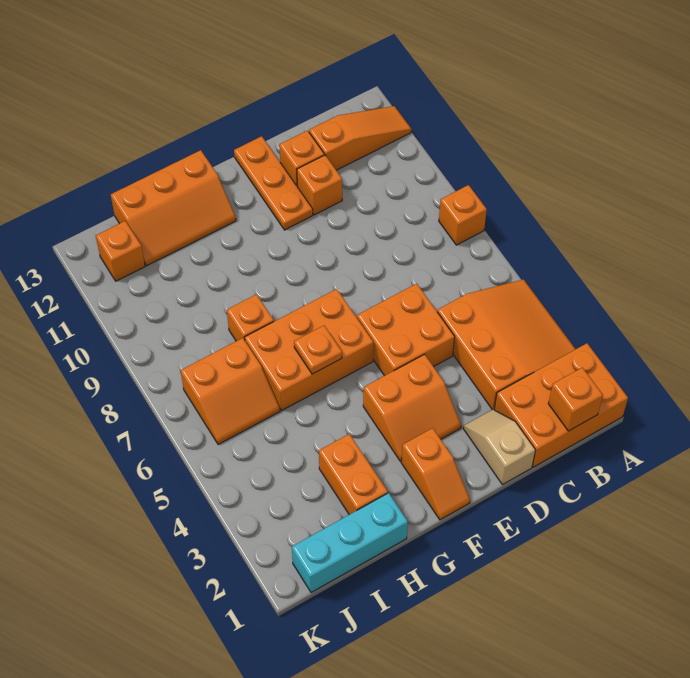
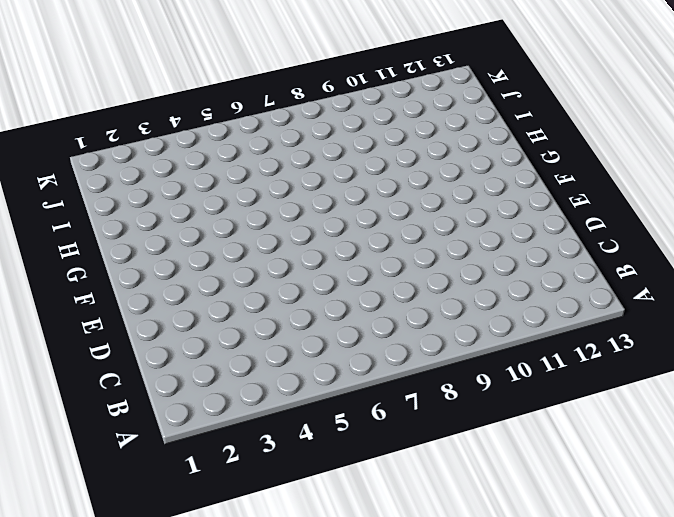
none -> orange 2x3 brick [494,343,628,467]
none -> orange 3x3 slope [437,280,575,410]
none -> orange 1x1 brick [439,185,487,245]

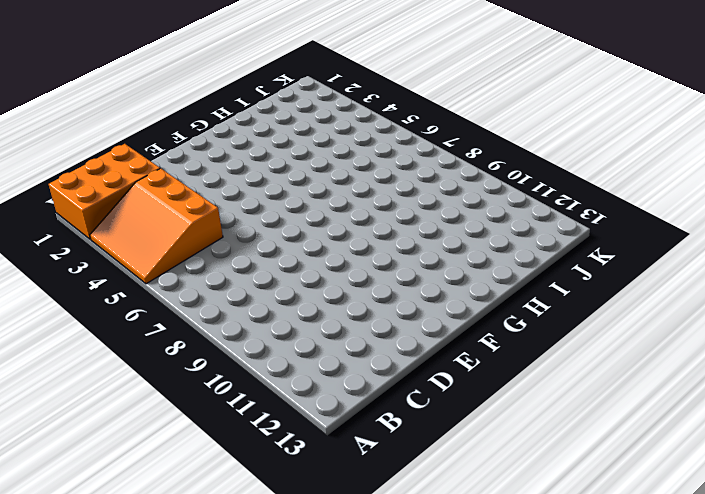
none -> orange 1x1 brick [439,185,487,245]
none -> orange 1x3 slope [309,106,411,170]
none -> tan 1x2 slope [463,410,535,485]

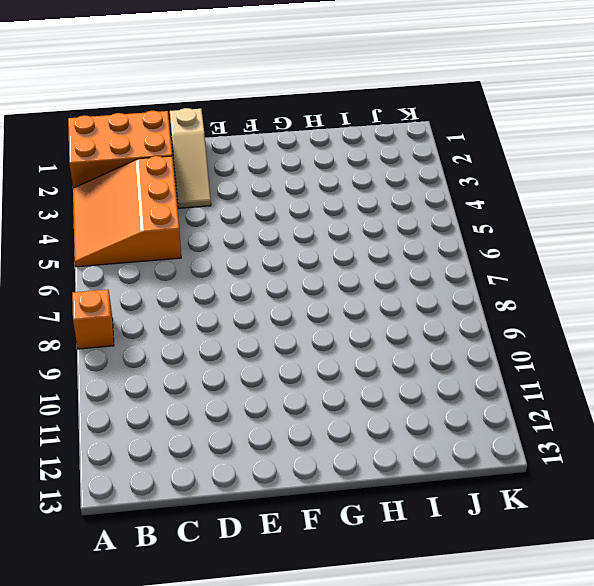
tan 1x3 slope [170,108,211,208] -> tan 1x2 slope [463,410,535,485]
none -> orange 1x3 slope [309,106,411,170]
none -> orange 2x2 brick [357,284,455,376]
none -> orange 1x1 brick [297,155,342,215]

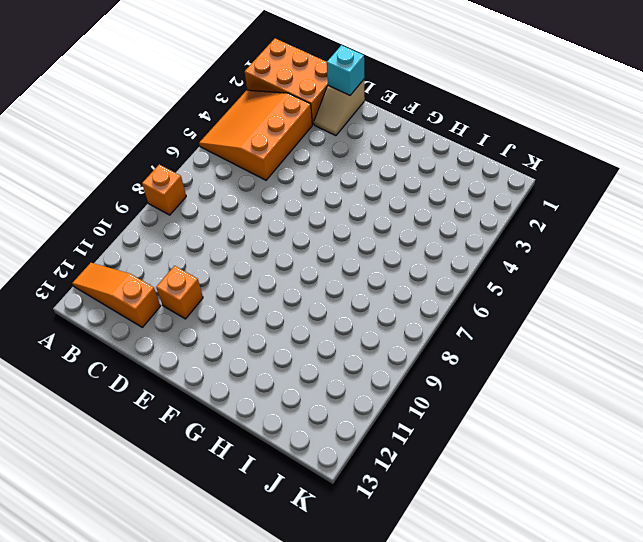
cyan 1x1 brick [327,45,364,95] -> none
none -> orange 2x2 brick [357,284,455,376]
none -> orange 1x1 brick [279,131,324,186]
none -> orange 2x2 slope [363,354,461,462]

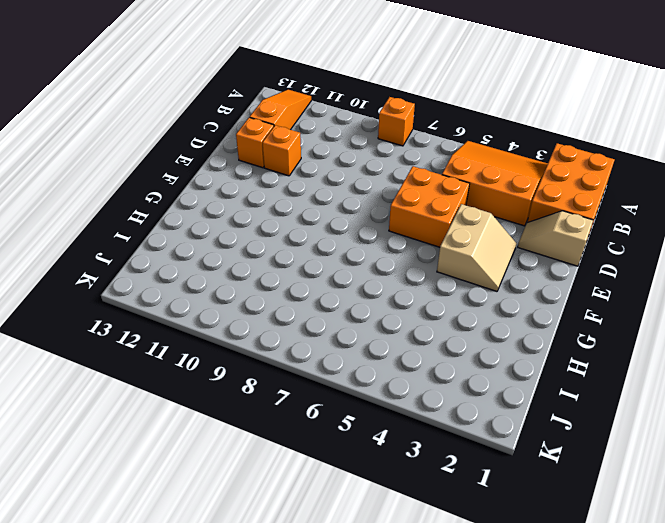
tan 2x2 slope [437,204,517,291] -> orange 2x2 slope [363,354,461,462]
none -> orange 1x3 plate [234,136,313,230]
none -> orange 1x2 slope [401,428,470,520]
none -> orange 2x3 brick [245,289,373,411]

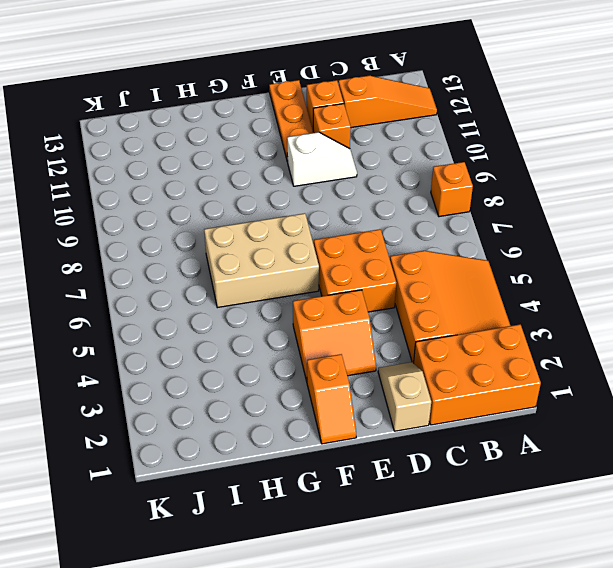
white 1x2 slope [287,132,357,186] -> none
tan 2x3 brick [204,213,319,308] -> orange 2x3 brick [245,289,373,411]
none -> orange 2x3 slope [111,150,236,266]
none -> cyan 1x3 brick [292,493,408,593]
none -> orange 1x2 brick [319,434,388,515]

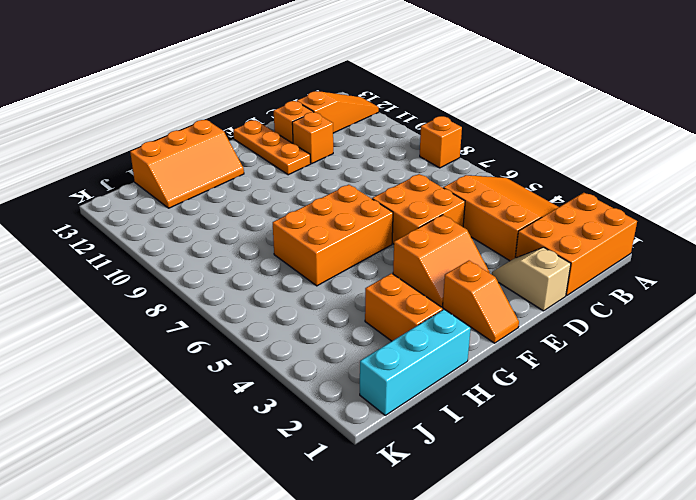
none -> orange 1x1 brick [227,294,274,341]
none -> orange 2x2 slope [181,338,280,444]
none -> orange 1x1 brick [96,221,145,281]

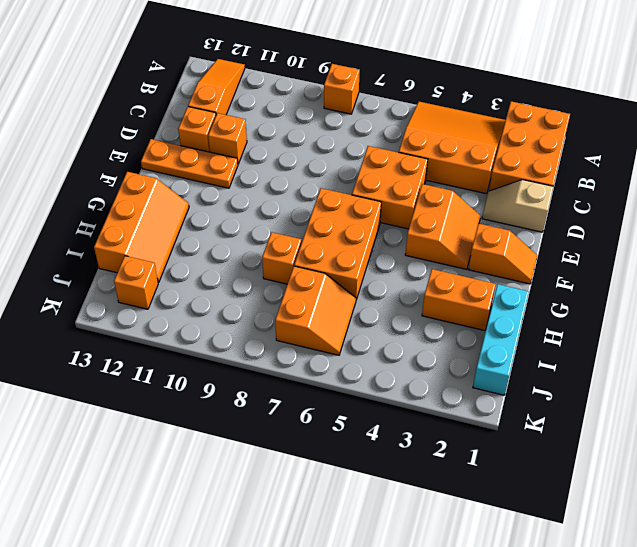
none -> orange 1x1 brick [548,368,603,431]
none -> orange 1x1 plate [294,326,342,374]

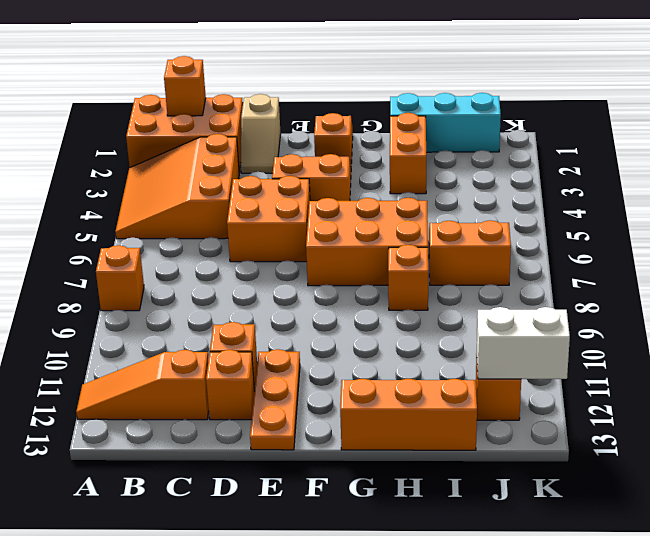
white 1x2 brick [477,307,570,379] -> none
none -> orange 1x1 plate [294,326,342,374]

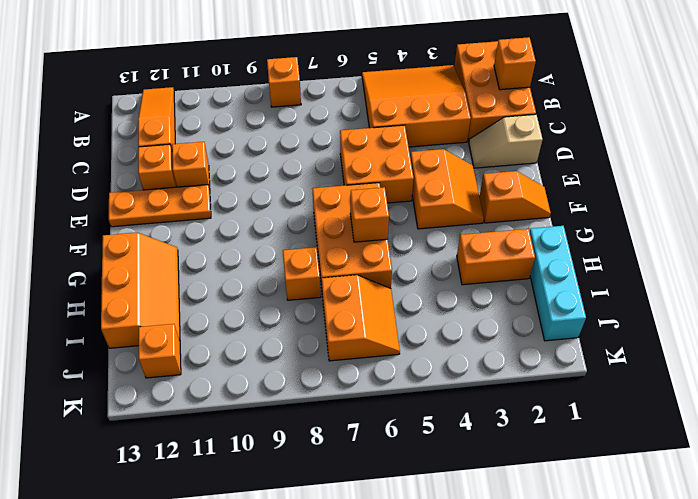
orange 1x1 brick [350,187,389,242] -> orange 1x1 plate [294,326,342,374]

